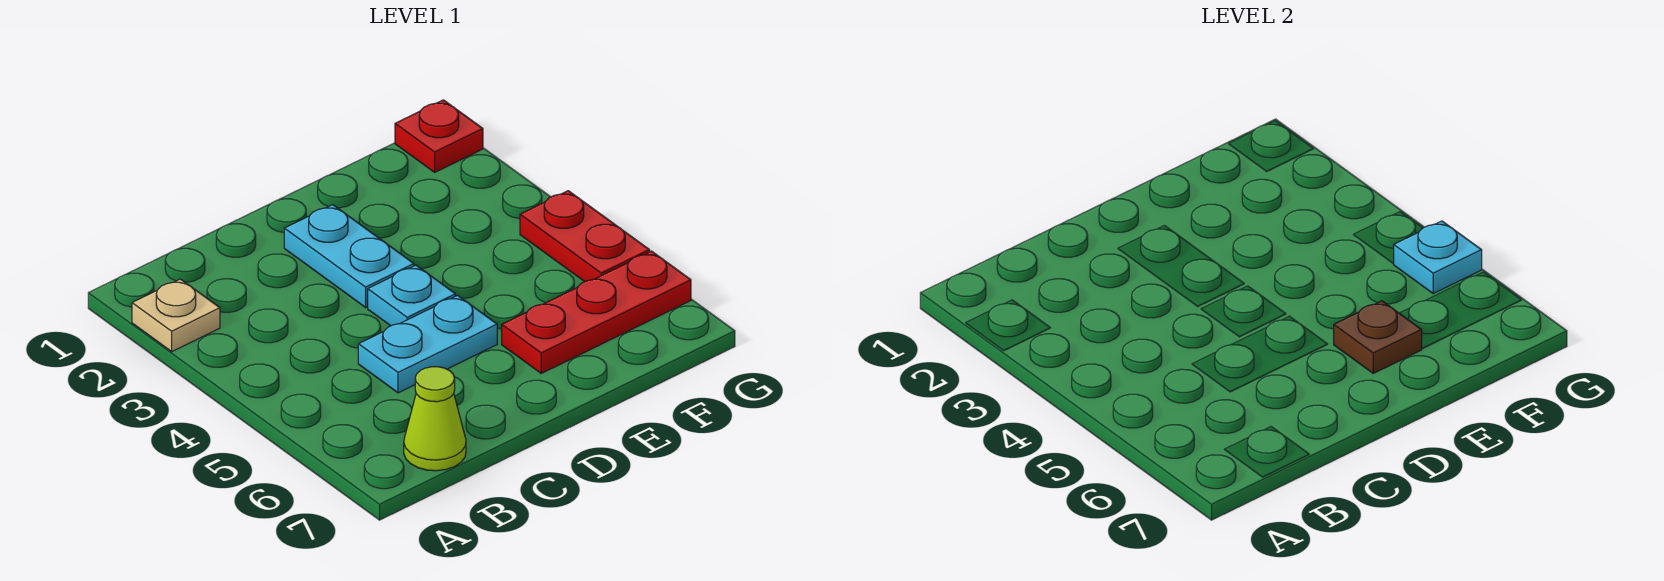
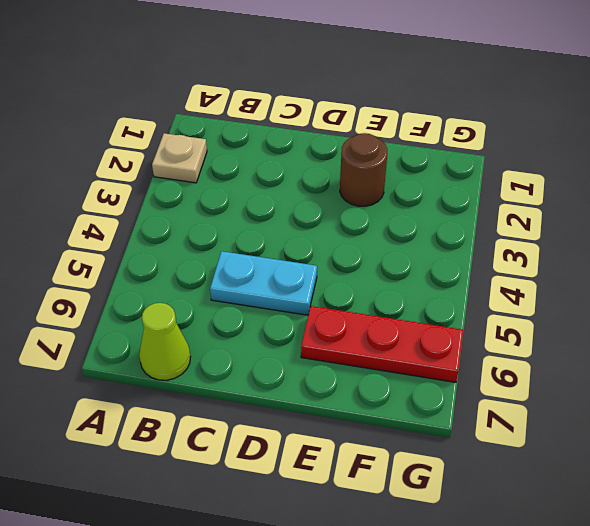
brown 1x1 round brick [340,133,387,206] -> none
none -> cyan 1x2 plate [284,205,414,307]
none -> cyan 1x1 plate [368,265,456,326]

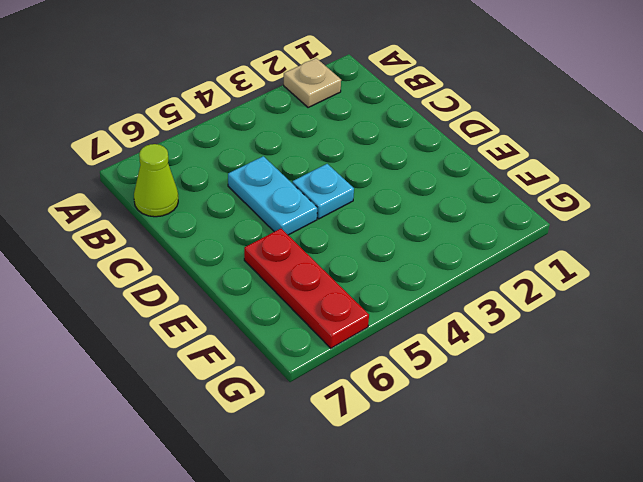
none -> cyan 1x2 plate [284,205,414,307]
none -> red 1x1 plate [395,100,483,172]

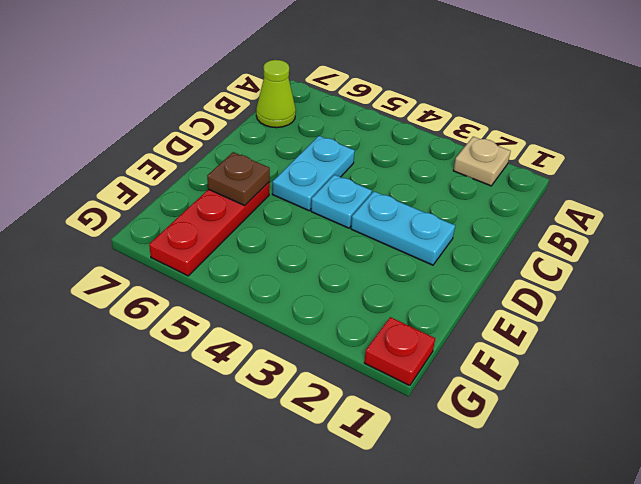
none -> red 1x2 plate [520,191,650,282]
none -> cyan 1x1 plate [1394,221,1482,293]

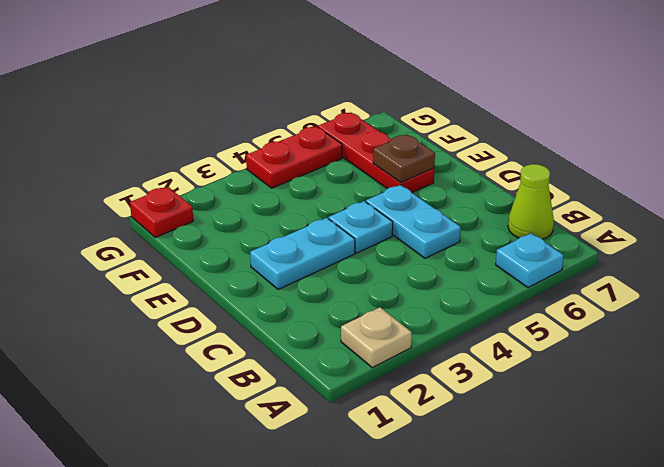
cyan 1x1 plate [496,233,564,287] -> cyan 1x1 plate moved to [1394,221,1482,293]

